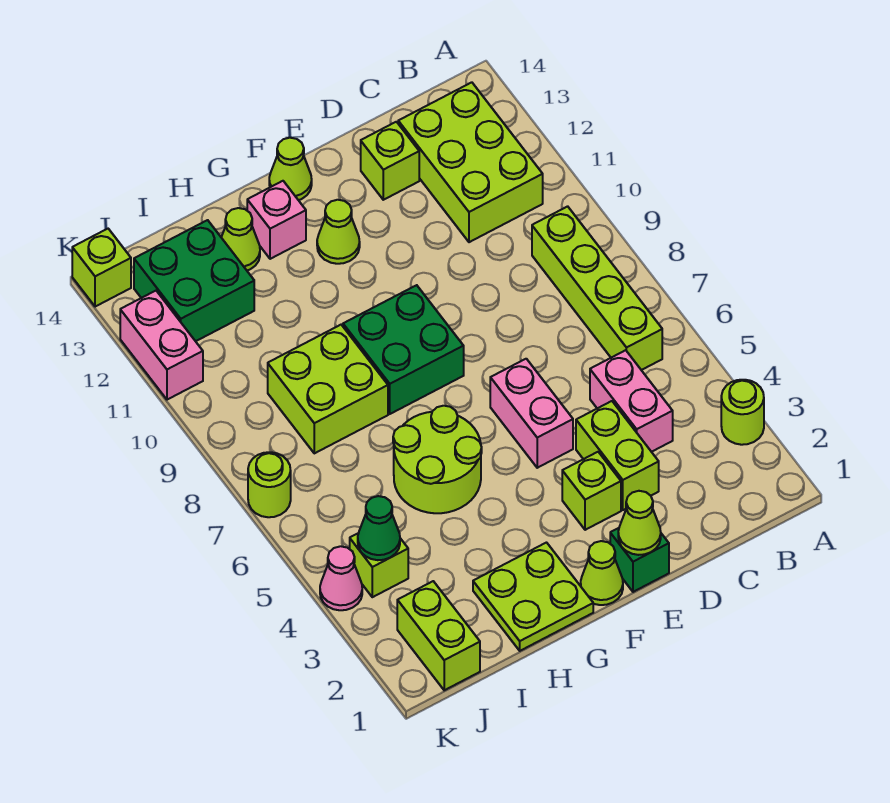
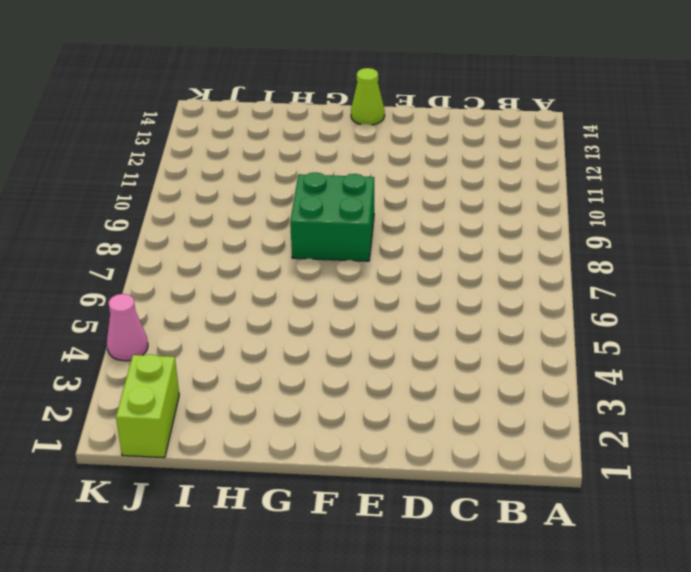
none -> lime 1x1 round brick [721,380,764,445]
none -> lime 1x4 brick [532,206,662,370]
none -> lime 2x3 brick [398,82,543,242]

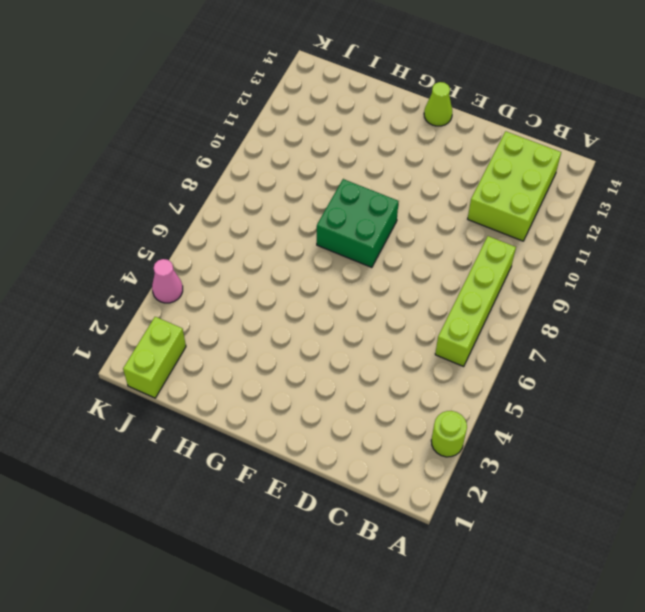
none -> pink 1x2 brick [590,350,673,452]
none -> lime 1x2 brick [576,401,659,510]
none -> lime 1x1 brick [361,122,419,200]

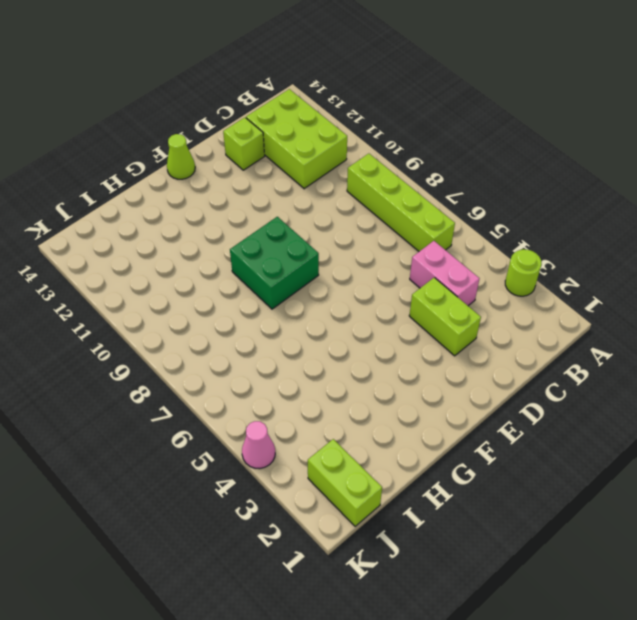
none -> green 1x1 brick [610,528,669,592]
none -> lime 1x1 brick [562,452,621,530]
none -> pink 1x2 brick [490,359,573,468]

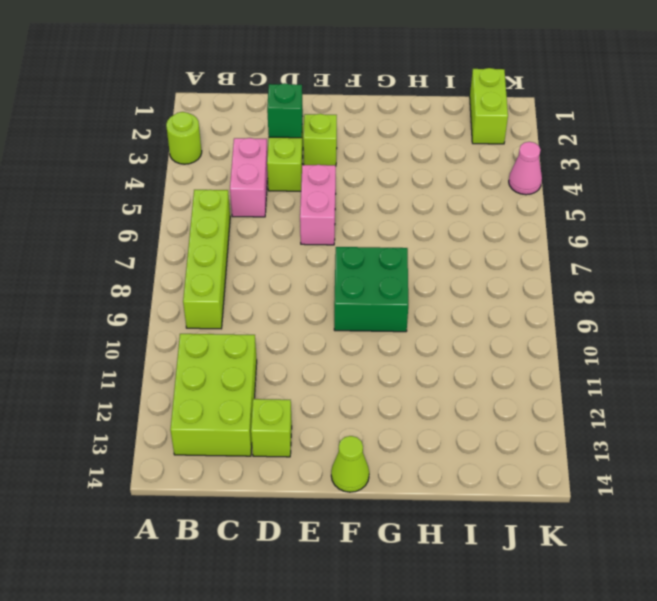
green 1x1 brick [267,83,303,138] -> green 1x1 brick moved to [610,528,669,592]
none -> lime 1x1 cone [581,541,623,605]
none -> lime 1x1 cone [317,200,360,264]
none -> lime 2x2 plate [473,543,593,651]

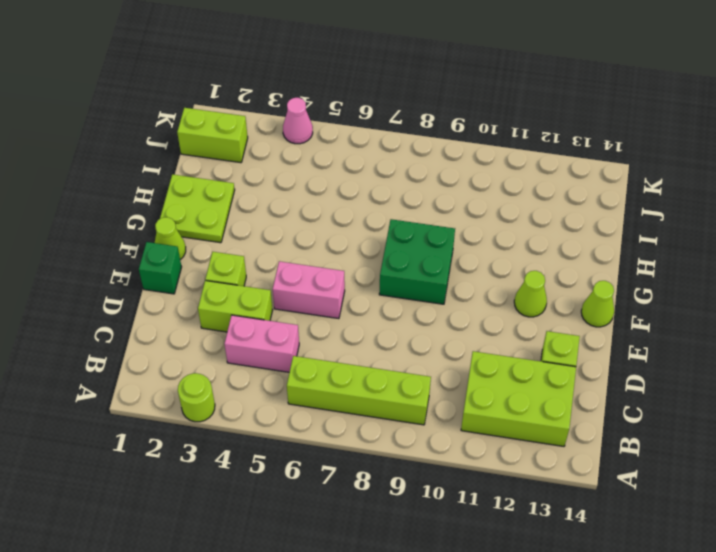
none -> lime 2x2 round brick [393,406,482,513]
none -> pink 1x1 brick [247,181,306,259]
none -> lime 2x2 brick [268,325,388,453]

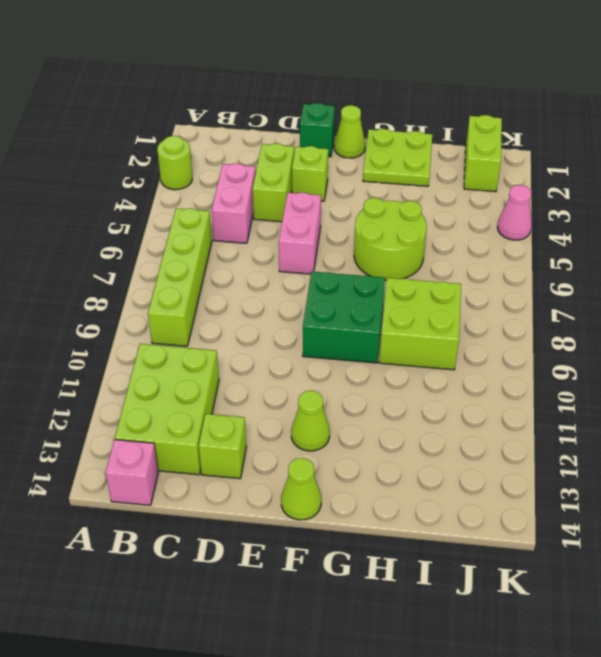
pink 1x1 brick [106,440,158,505] -> pink 1x1 brick moved to [247,181,306,259]
none -> lime 1x1 cone [221,208,260,270]
none -> green 2x2 brick [134,220,254,341]
none -> lime 1x1 brick [350,533,408,597]

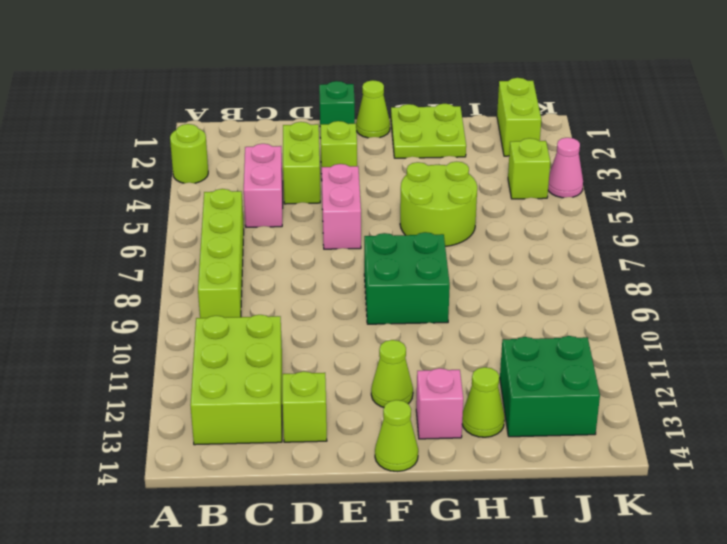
none -> lime 2x2 brick [268,325,388,453]
none -> lime 1x1 round brick [248,452,291,517]
none -> pink 1x2 brick [120,291,203,400]

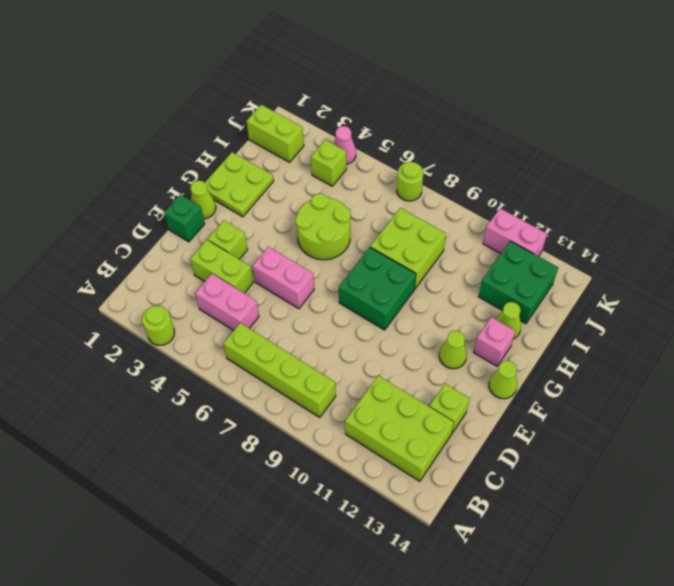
none -> lime 1x1 brick [72,229,131,307]
none -> lime 1x1 cone [618,491,661,555]
none -> green 1x1 cone [358,496,400,560]

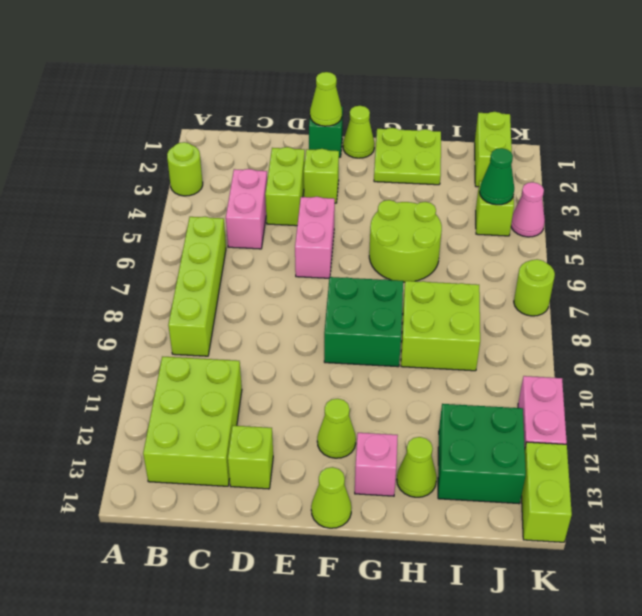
lime 1x2 brick [522,442,572,542] -> lime 1x1 brick [72,229,131,307]

